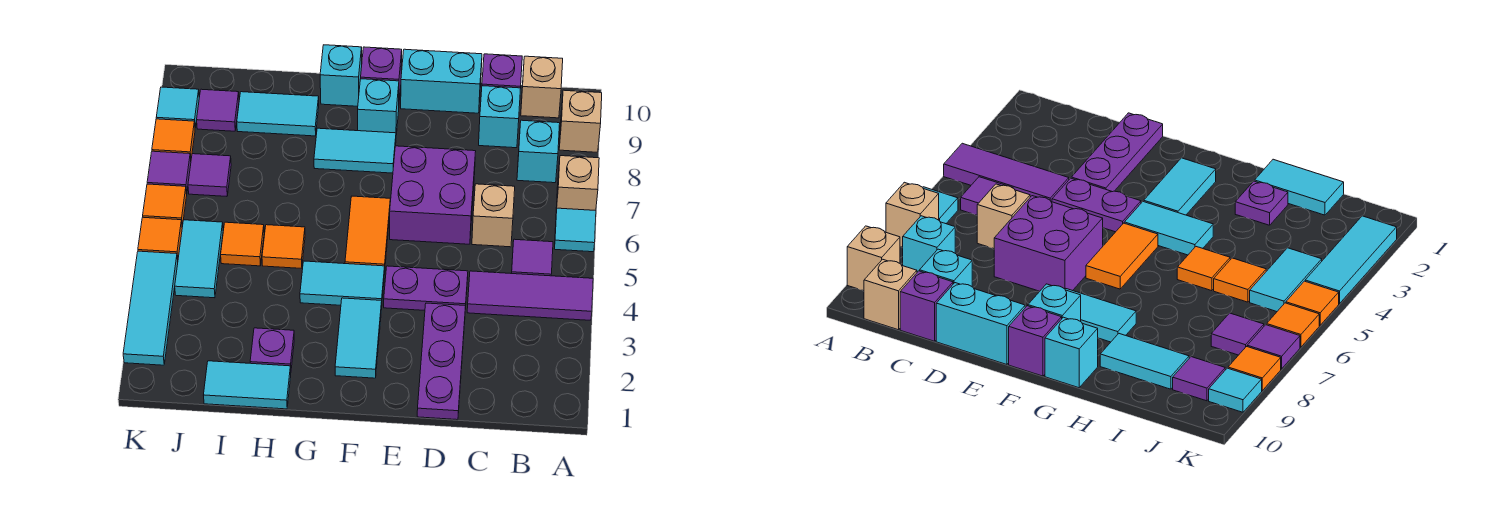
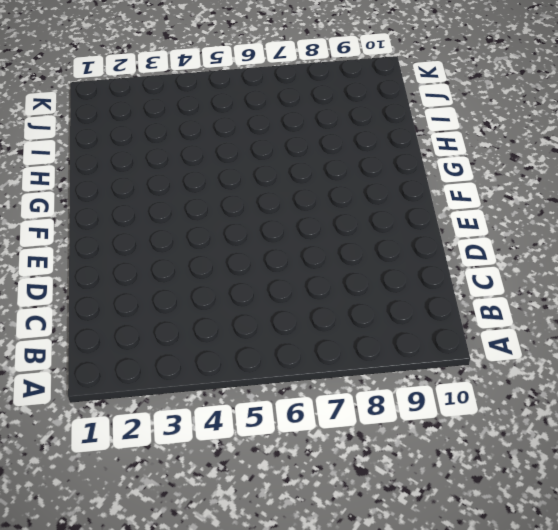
none -> purple 1x3 tile [467,271,593,320]
none -> cyan 1x1 tile [554,208,596,252]
none -> tan 1x1 brick [556,156,599,211]
none -> tan 1x1 brick [559,90,602,152]

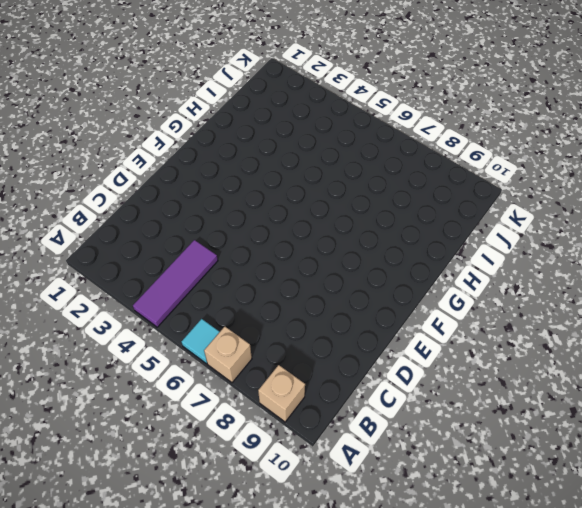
none -> purple 1x1 tile [512,239,553,276]
none -> cyan 1x1 brick [517,120,560,183]
none -> tan 1x1 brick [521,56,563,118]
none -> tan 1x1 brick [472,184,515,247]

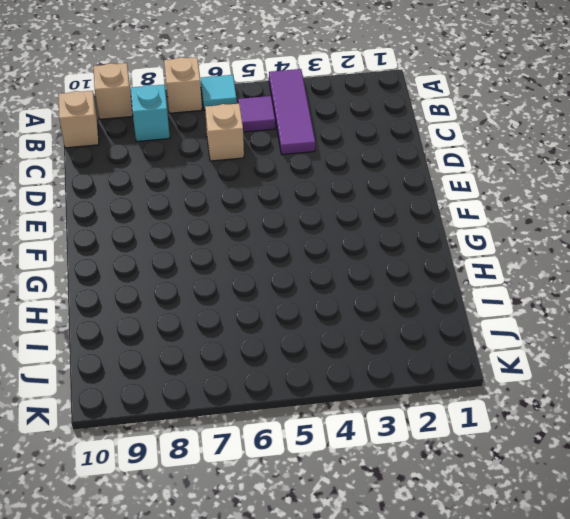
none -> cyan 1x1 brick [479,86,521,148]
none -> purple 1x1 brick [482,54,522,88]
none -> purple 1x3 plate [417,303,466,420]
none -> purple 1x2 plate [384,266,468,310]

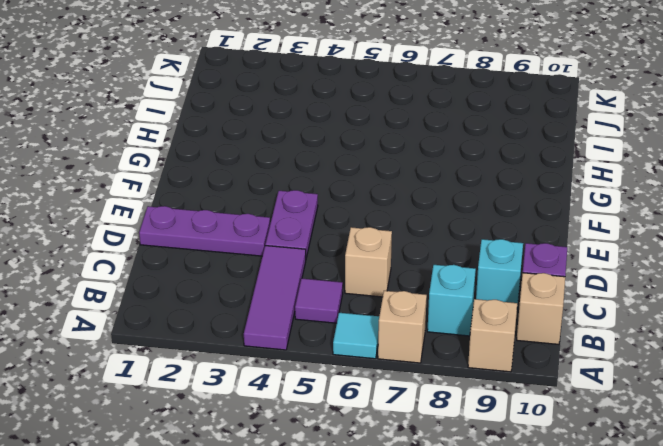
none -> purple 2x2 brick [390,146,476,244]
none -> cyan 1x2 brick [401,49,482,113]
none -> cyan 1x2 tile [335,298,382,378]
none -> cyan 1x2 tile [300,261,385,305]

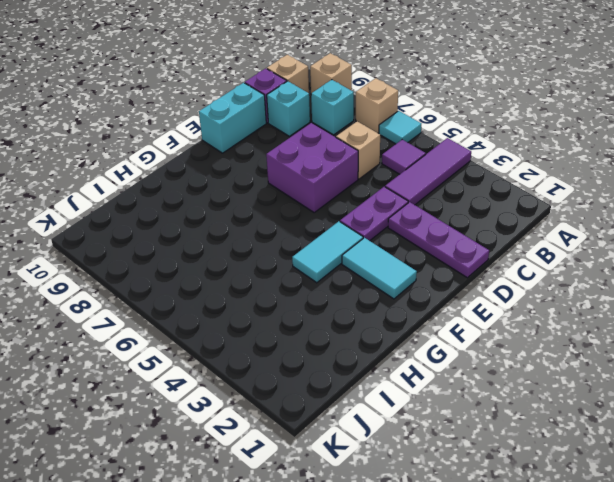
none -> orange 1x2 tile [345,196,390,266]
none -> cyan 1x2 tile [314,128,396,173]
none -> cyan 1x1 brick [358,79,399,135]
none -> purple 1x1 brick [361,47,402,100]

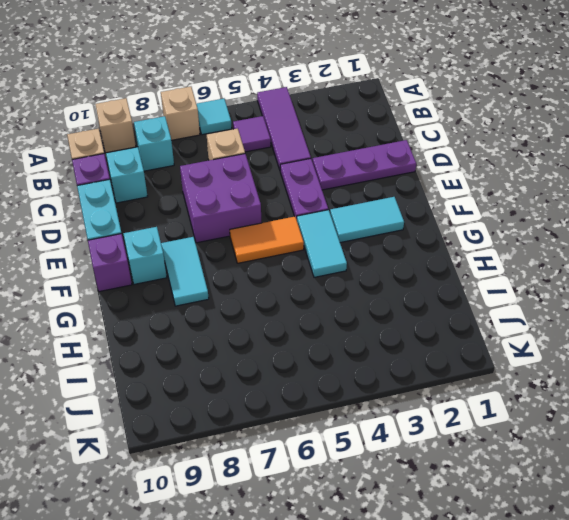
none -> cyan 1x1 brick [320,45,362,106]
none -> cyan 1x2 tile [203,361,291,409]
none -> purple 1x1 plate [250,328,294,368]
none -> orange 1x1 tile [262,225,305,268]

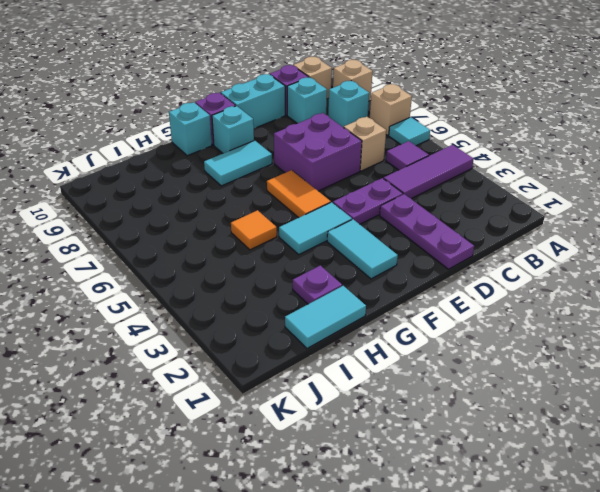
none -> cyan 1x2 tile [237,92,319,136]
none -> orange 1x1 tile [221,222,264,266]
none -> cyan 1x2 tile [175,220,223,298]
none -> purple 1x1 tile [188,154,231,196]

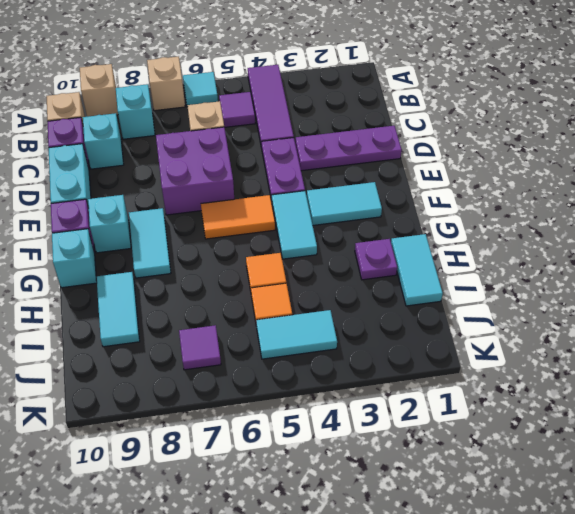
none -> purple 1x1 tile [197,89,239,131]
none -> cyan 1x3 tile [123,251,178,365]
none -> orange 1x1 tile [138,217,182,259]
none -> orange 1x1 tile [143,184,187,227]

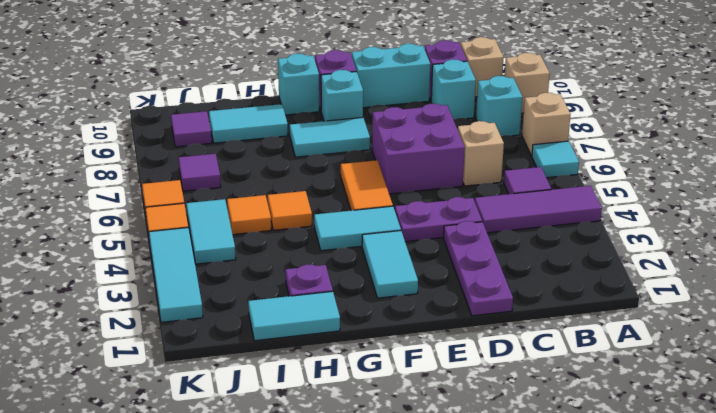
none -> purple 1x1 tile [147,151,191,194]
none -> orange 1x1 tile [152,119,195,158]
none -> cyan 1x1 tile [156,87,199,128]

